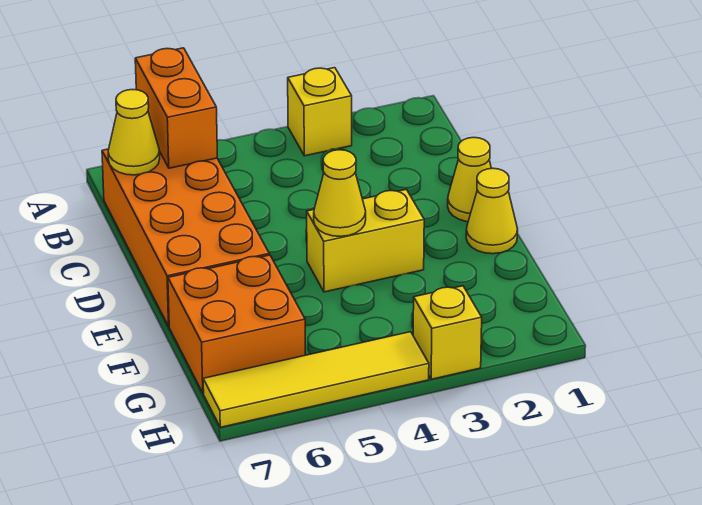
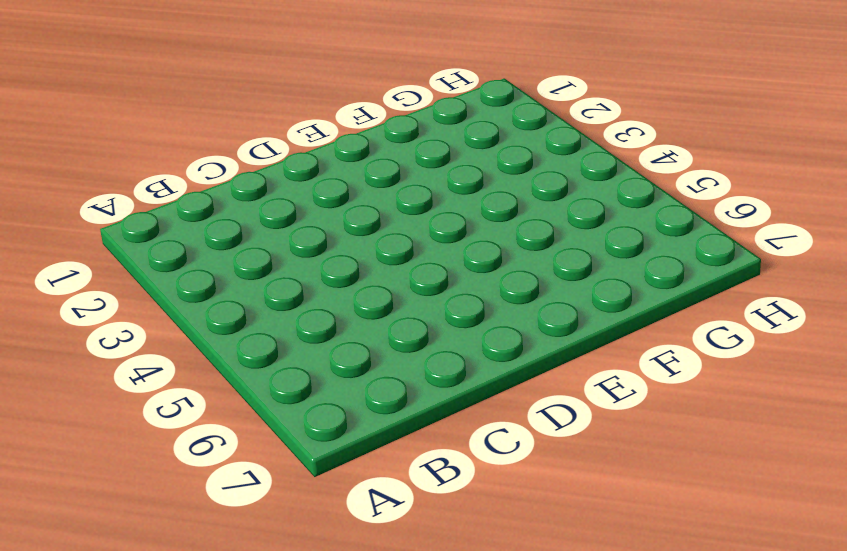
none -> yellow 1x1 brick [288,68,352,156]
none -> orange 2x4 brick [102,149,269,326]

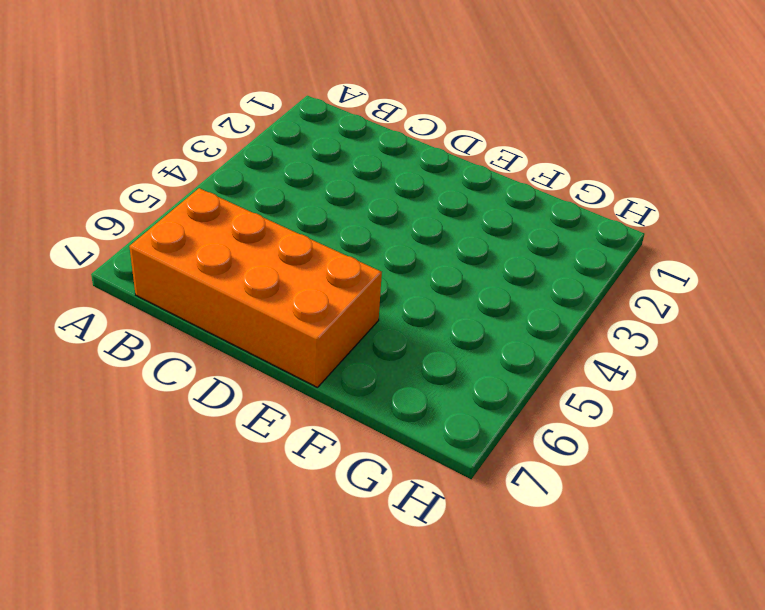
none -> yellow 1x1 brick [288,68,352,156]
none -> yellow 1x1 cone [448,137,491,222]

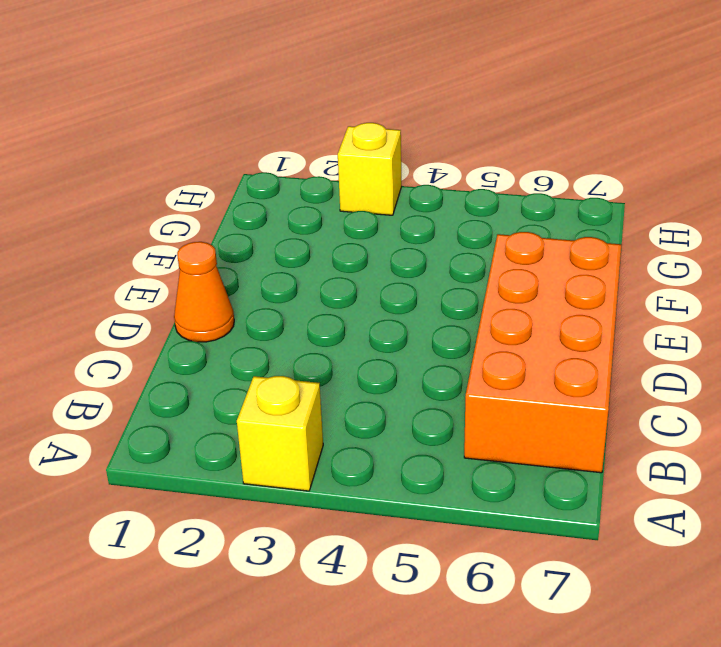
orange 1x1 cone [174,242,234,342] -> yellow 1x1 cone [448,137,491,222]
none -> yellow 1x1 cone [466,168,518,254]
none -> yellow 1x2 brick [307,189,424,292]

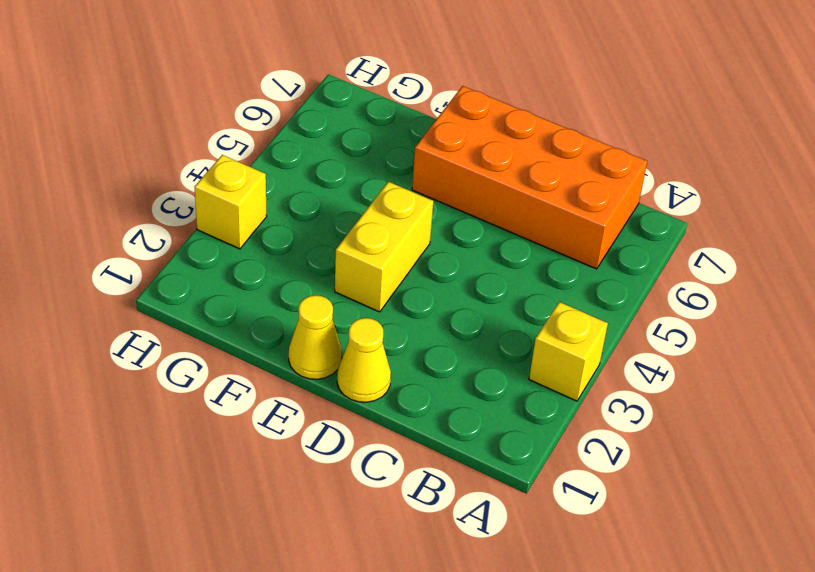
none -> orange 2x2 brick [168,255,305,393]
none -> yellow 1x4 tile [203,332,429,427]

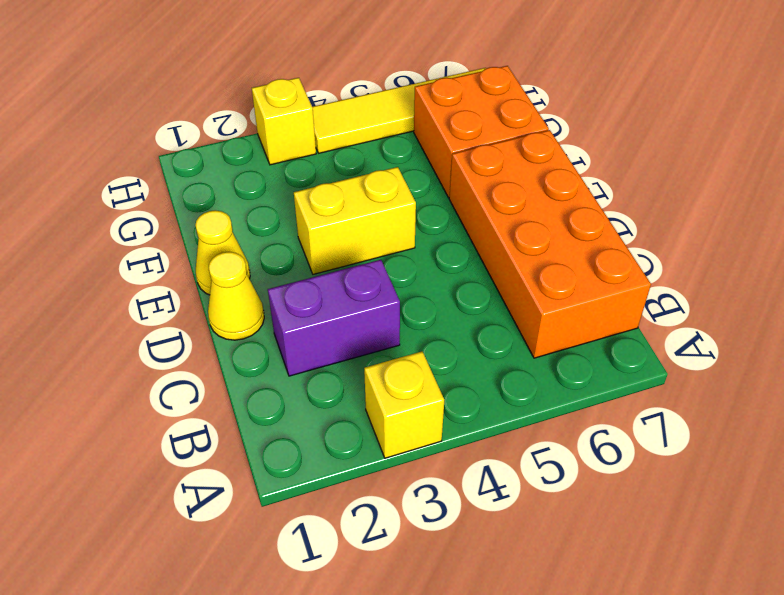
purple 1x2 brick [268,260,400,376] -> none
none -> orange 1x2 brick [135,48,217,168]
none -> yellow 1x1 cone [108,90,160,175]

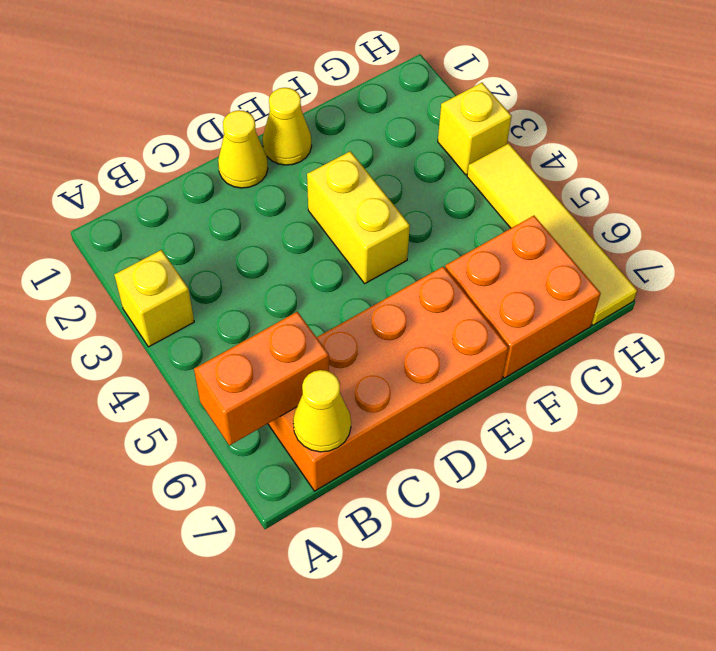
none -> yellow 1x1 cone [314,150,366,236]

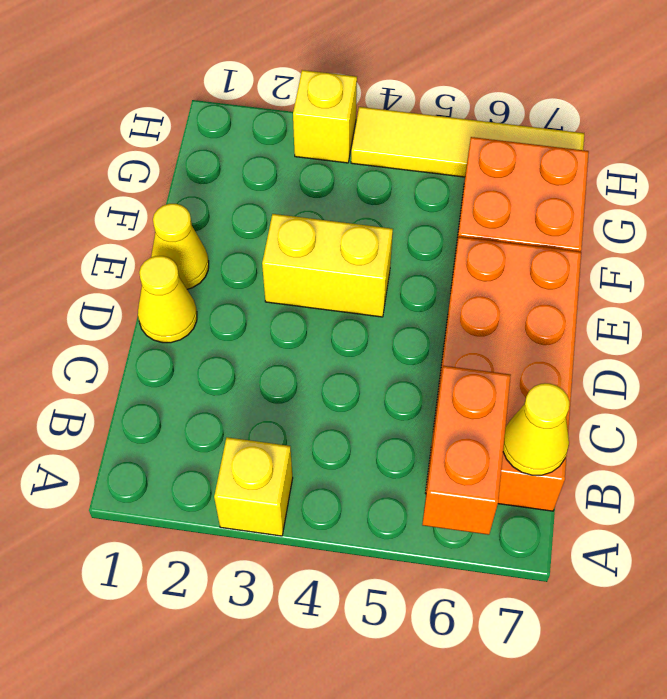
none -> yellow 1x1 cone [314,150,366,236]

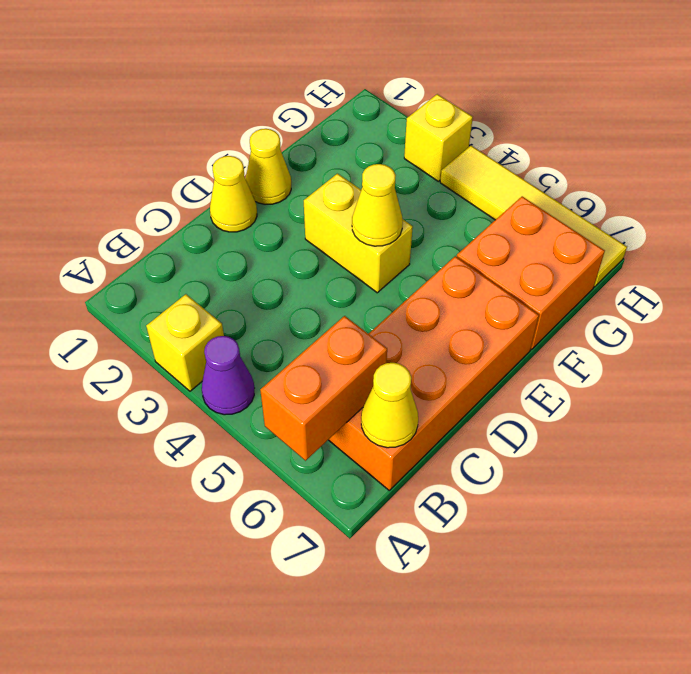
purple 1x1 cone [202,336,254,415] -> none

